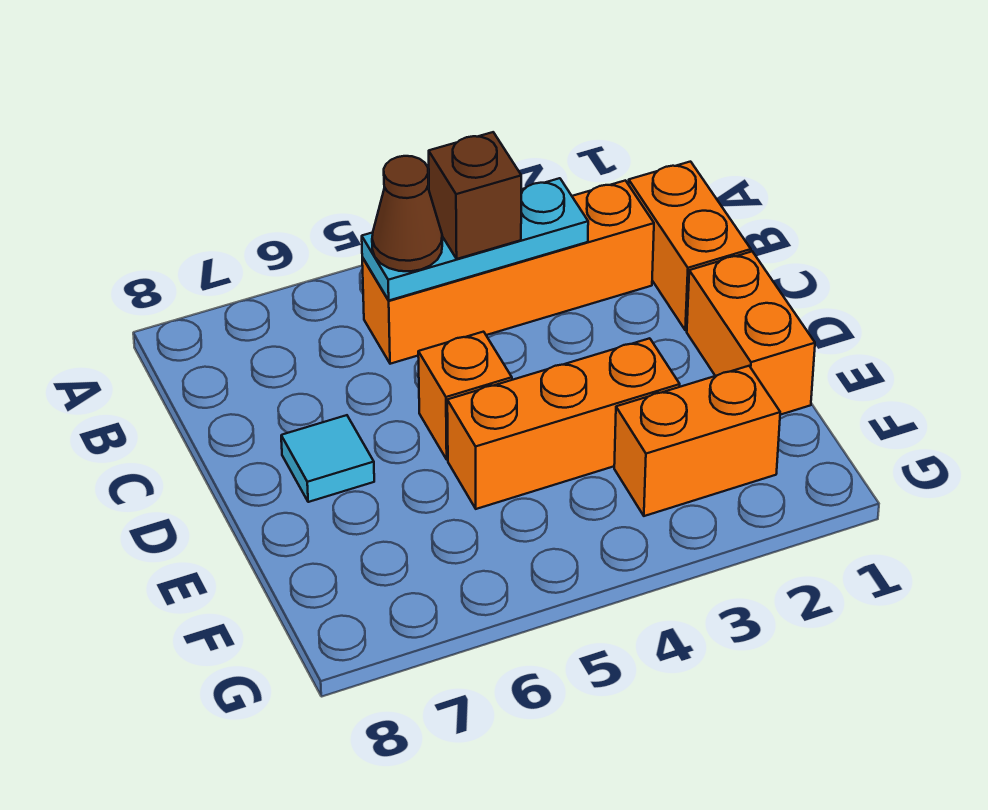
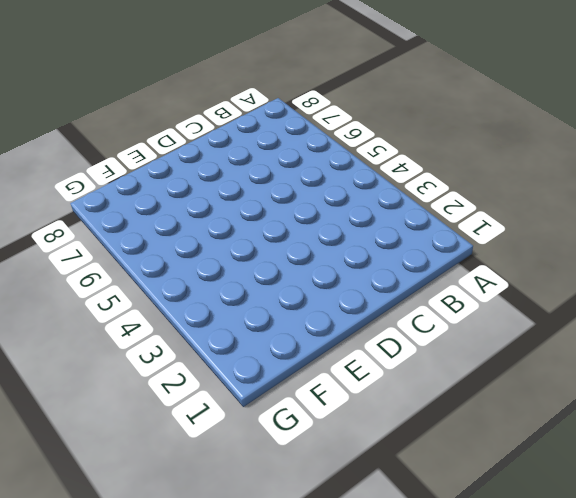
none -> orange 1x2 brick [629,162,751,330]
none -> orange 1x4 brick [362,180,654,364]

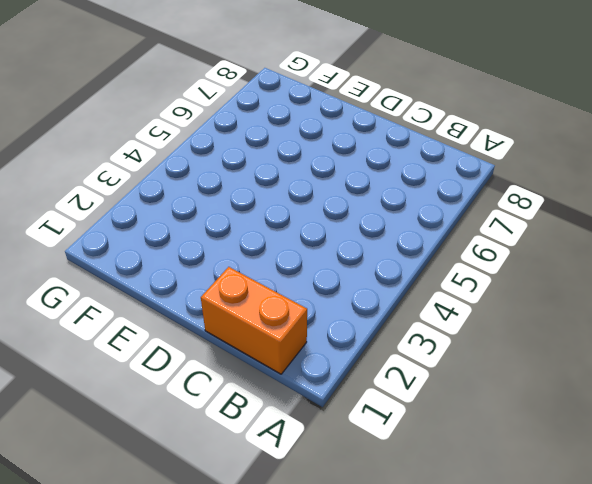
none -> orange 1x4 brick [362,180,654,364]
none -> orange 1x2 brick [687,252,815,415]

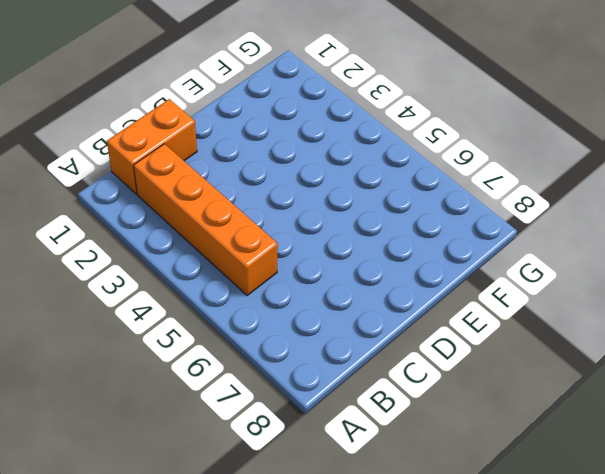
none -> orange 1x2 brick [687,252,815,415]
none -> orange 1x1 brick [418,332,512,459]

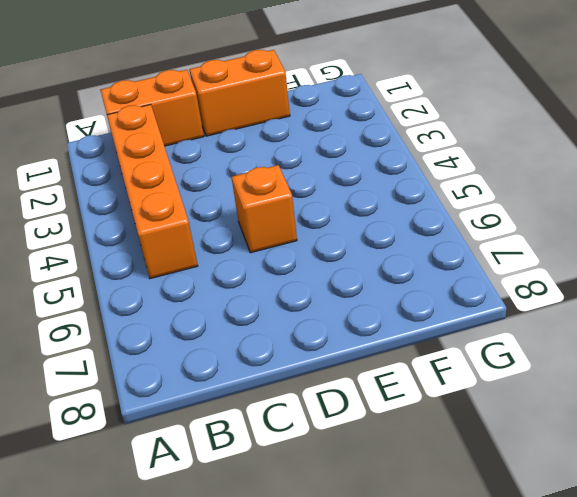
none -> cyan 1x1 tile [281,415,374,502]
none -> orange 1x3 brick [447,338,680,509]

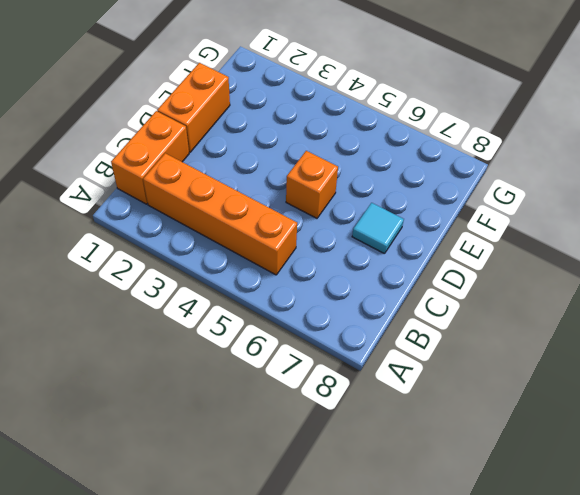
none -> orange 1x3 brick [447,338,680,509]
none -> orange 1x2 brick [614,366,780,516]

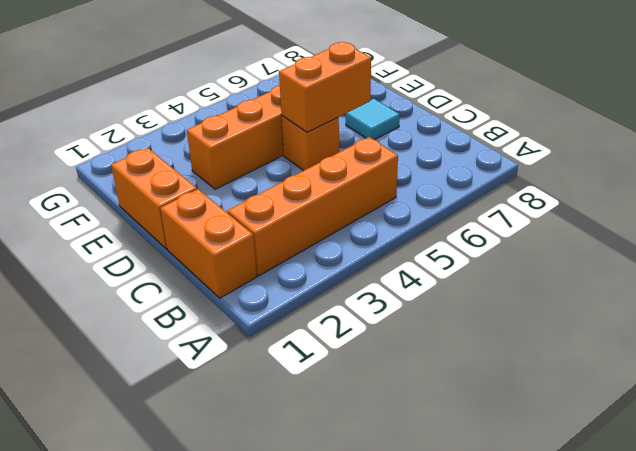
orange 1x2 brick [279,42,371,132] -> orange 1x2 brick moved to [614,366,780,516]
none -> cyan 1x3 plate [362,178,588,300]
none -> brown 1x1 brick [429,132,521,259]

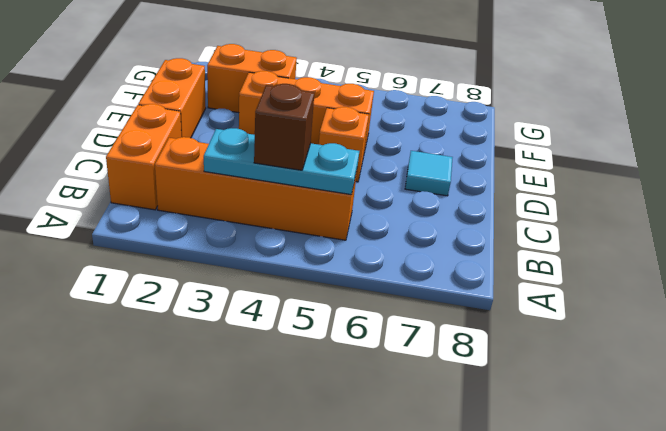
none -> brown 1x1 cone [372,156,442,271]

